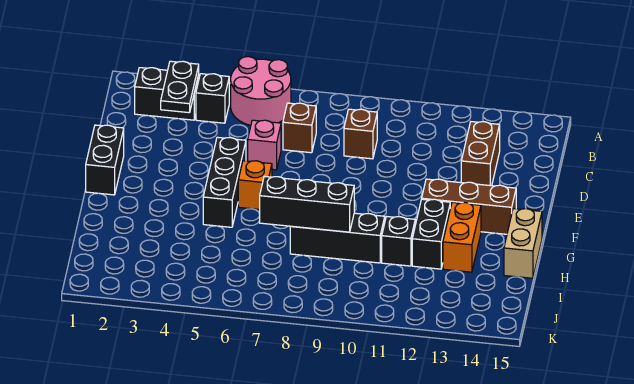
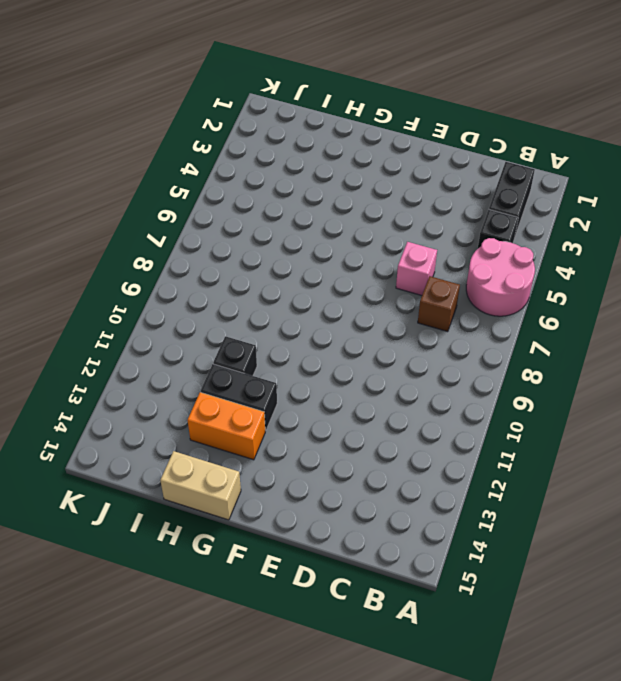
none -> brown 1x1 brick [344,109,377,159]
none -> brown 1x2 brick [461,122,500,186]
none -> black 1x2 brick [86,125,124,195]

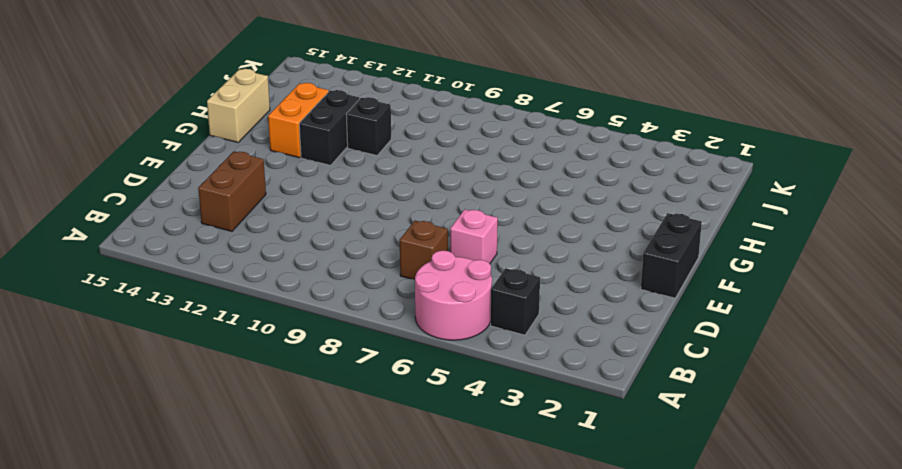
none -> black 1x2 brick [135,68,199,120]
none -> brown 1x1 brick [344,109,377,159]
none -> black 1x3 brick [203,137,246,227]

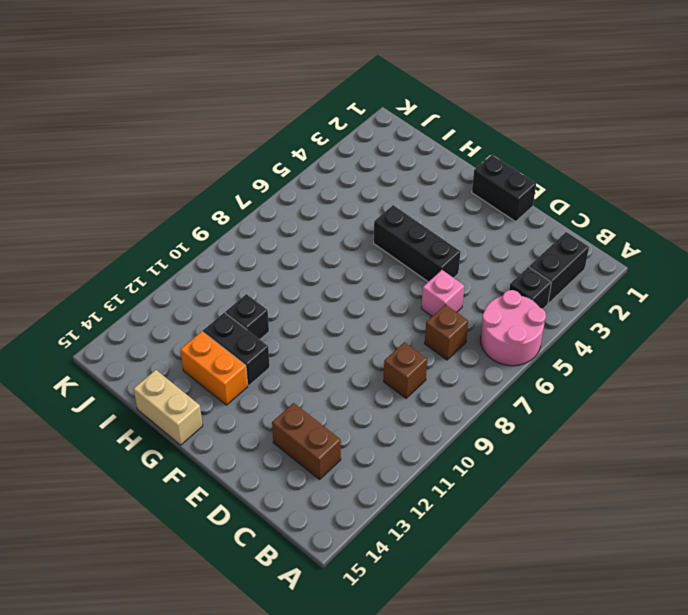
none -> orange 1x1 brick [238,161,272,210]
none -> brown 1x3 brick [422,179,516,234]
none -> black 1x3 brick [290,213,385,263]

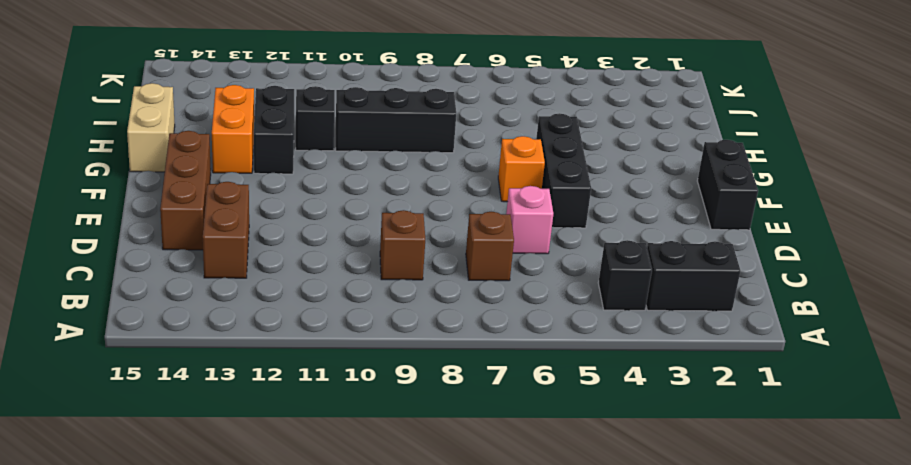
brown 1x3 brick [160,131,211,250] -> brown 1x3 brick turned to [422,179,516,234]
none -> pink 2x2 round brick [231,57,291,125]
none -> black 1x2 plate [161,61,199,113]
none -> black 1x3 brick [260,176,354,232]

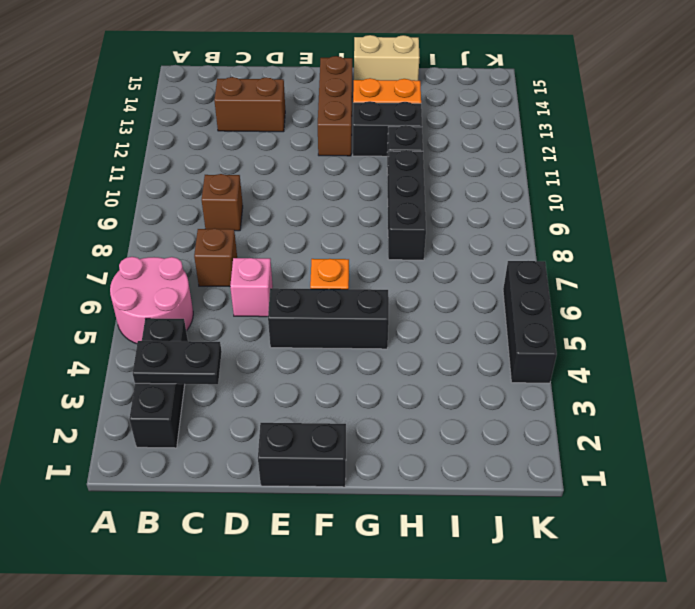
black 1x3 brick [503,261,557,383] -> black 1x3 brick moved to [260,176,354,232]

